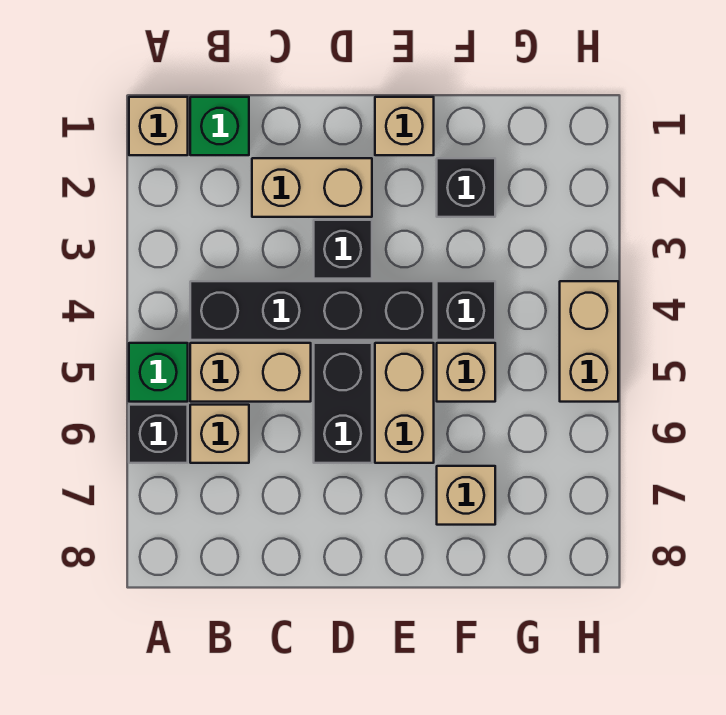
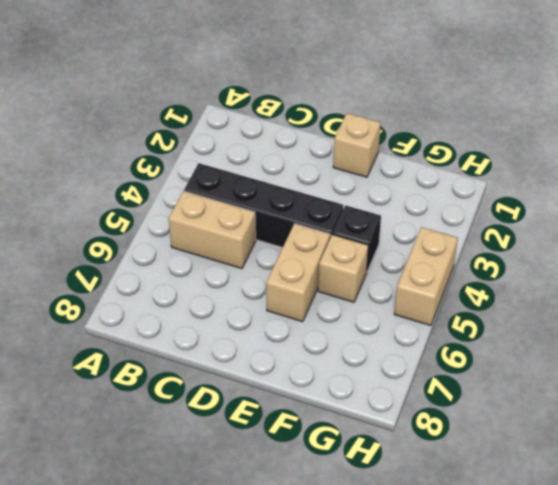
none -> tan 1x1 brick [129,97,188,155]
none -> green 1x1 brick [129,343,188,402]
none -> black 1x1 brick [129,405,188,463]

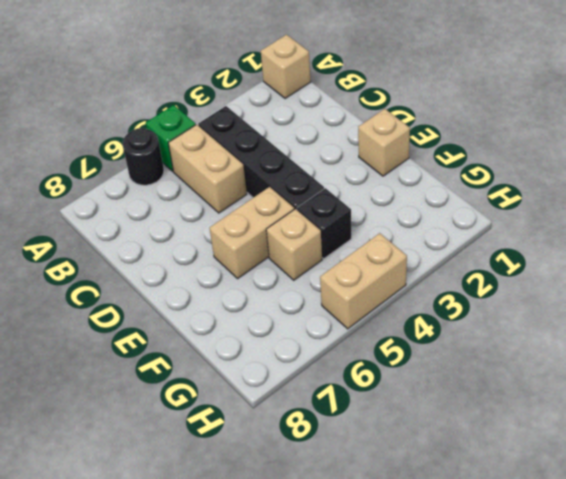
black 1x1 round brick [122,128,164,185] -> black 1x1 brick [129,405,188,463]
none -> green 1x1 brick [190,97,249,155]
none -> tan 1x1 brick [190,405,249,463]
none -> tan 1x2 brick [252,158,372,217]

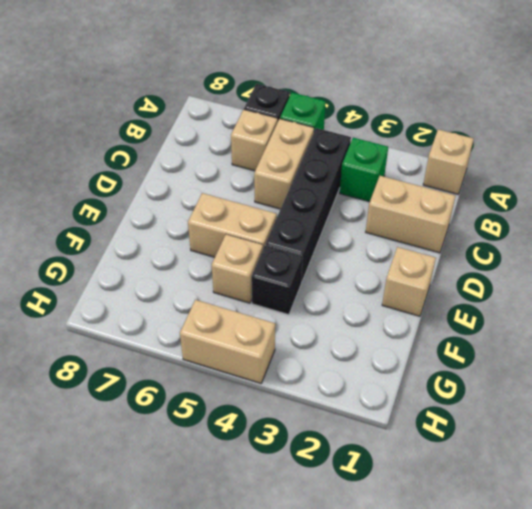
green 1x1 brick [340,138,388,202] -> green 1x1 brick moved to [190,97,249,155]
tan 1x2 brick [366,176,455,253] -> tan 1x2 brick turned to [252,158,372,217]
none -> black 1x1 brick [314,220,372,279]
none -> black 1x2 brick [314,343,372,463]
none -> black 1x1 brick [437,158,495,217]

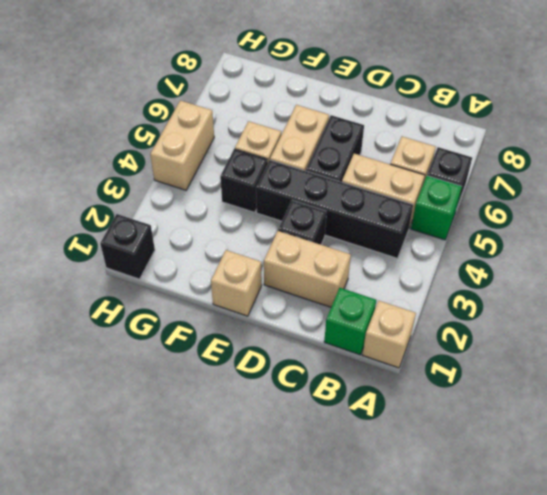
black 1x1 brick [100,214,155,279] -> black 1x1 brick moved to [437,158,495,217]
none -> tan 1x1 brick [437,466,495,525]

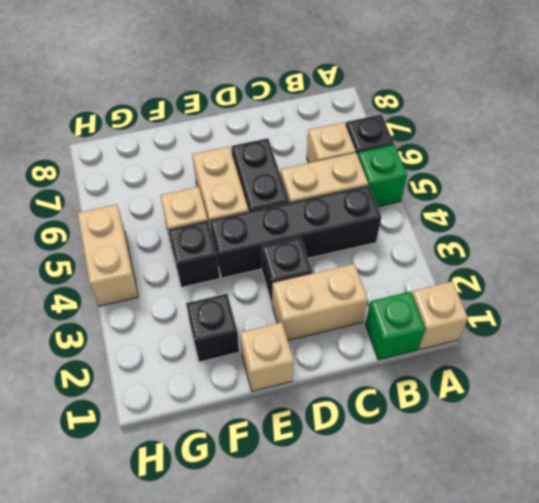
none -> tan 1x1 brick [437,466,495,525]

